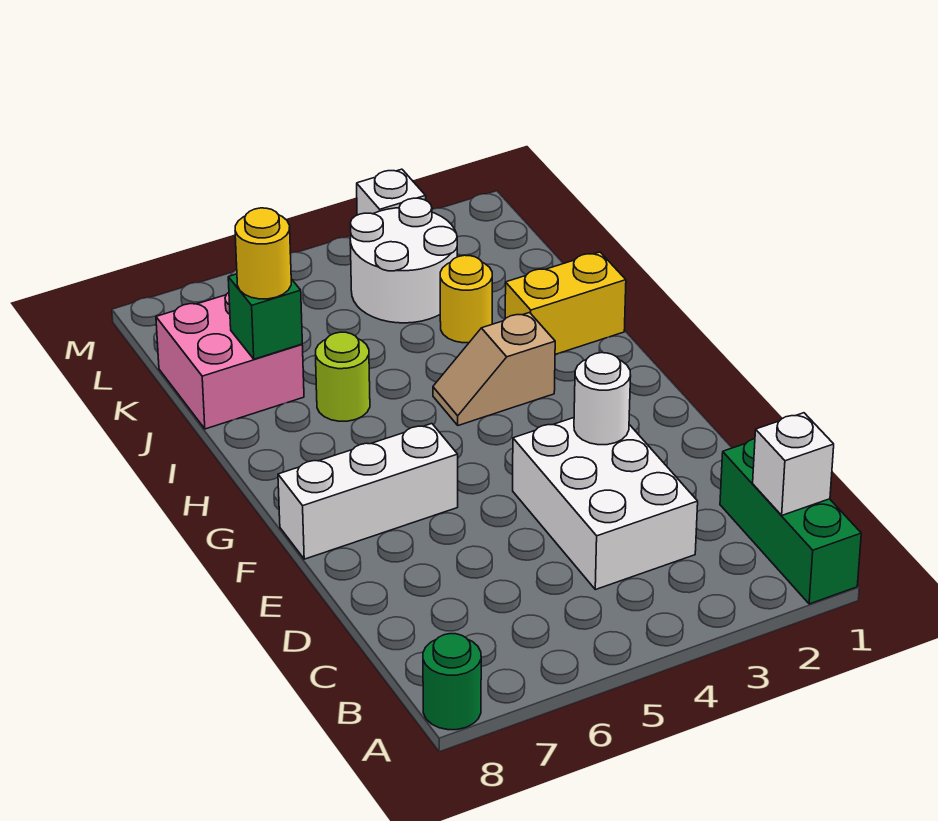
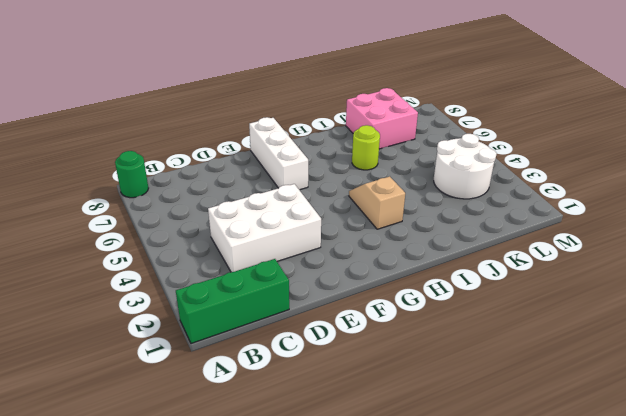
none -> yellow 1x2 brick [505,252,626,354]
none -> yellow 1x1 round brick [440,255,492,343]
none -> white 1x1 brick [357,169,426,215]

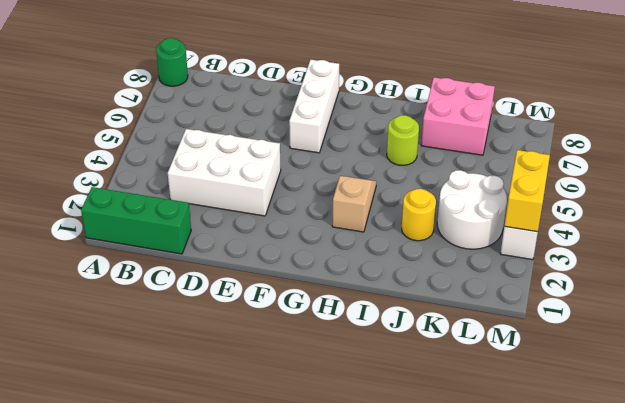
yellow 1x2 brick [505,150,550,232] -> yellow 1x2 brick moved to [505,252,626,354]
none -> white 1x1 brick [753,413,834,515]
none -> white 1x1 round brick [574,353,631,445]
none -> green 1x1 brick [228,274,302,359]

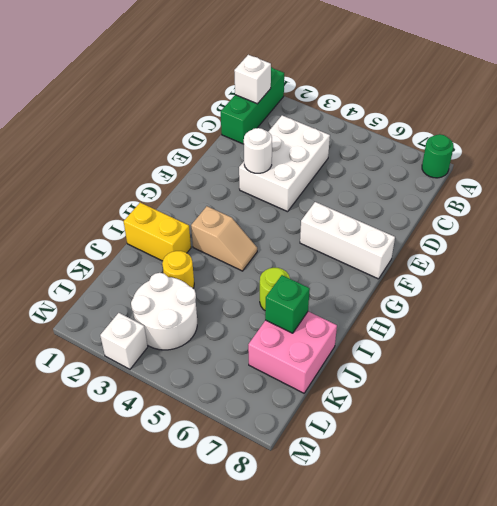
none -> yellow 1x1 round brick [235,208,291,299]

